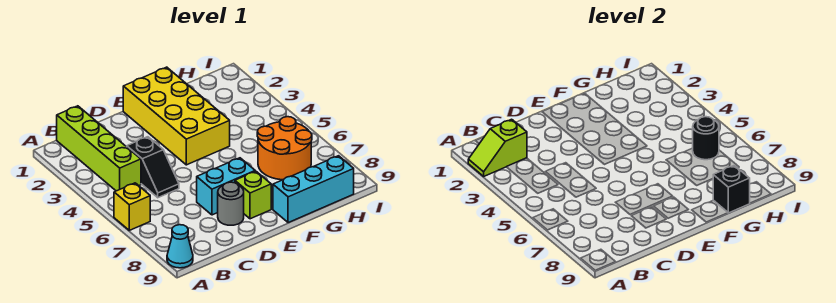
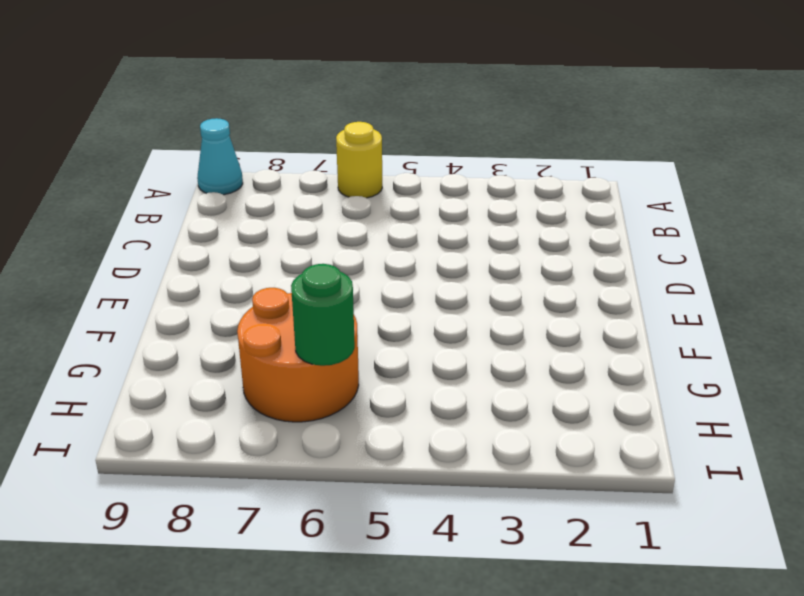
yellow 1x1 round brick [336,122,382,198] -> yellow 1x1 brick [114,183,150,230]
green 1x1 round brick [291,264,355,366] -> black 1x1 round brick [693,117,719,160]
none -> lime 1x4 brick [57,106,141,191]
none -> black 1x2 slope [127,137,179,198]
none -> cyan 1x2 brick [197,158,255,215]

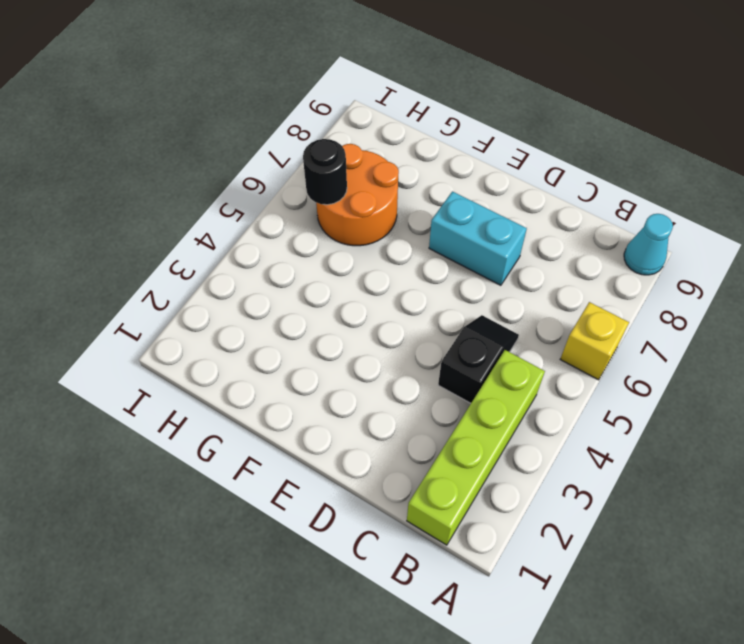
none -> grey 1x1 round brick [218,182,244,225]
none -> yellow 2x4 brick [123,67,230,165]
none -> lime 1x1 brick [235,171,271,219]

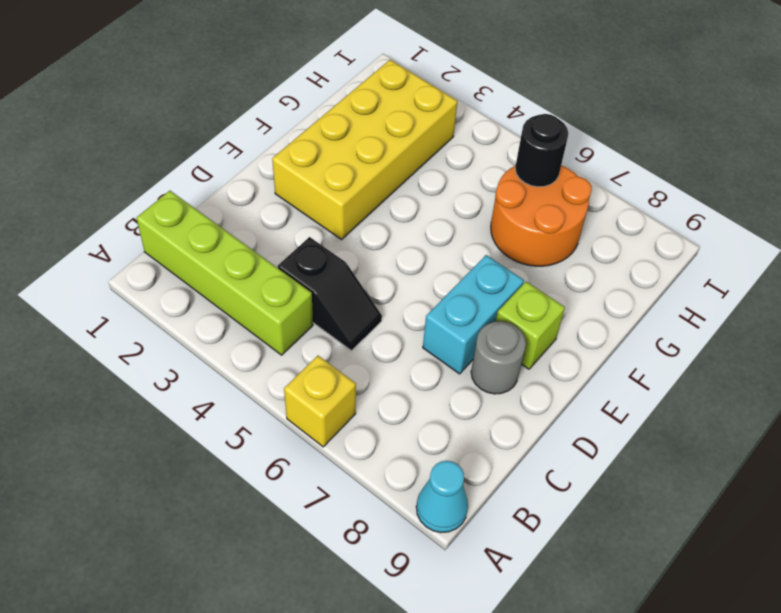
yellow 2x4 brick [272,60,458,240] -> yellow 2x4 brick turned to [123,67,230,165]
none -> cyan 1x3 brick [273,156,354,223]
none -> lime 1x2 slope [468,119,527,176]
none -> black 1x1 brick [713,165,750,213]

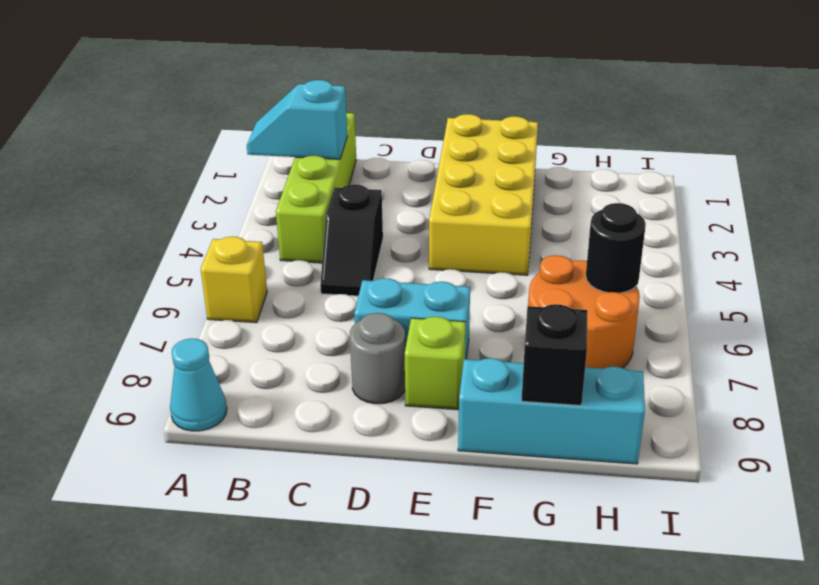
cyan 1x2 slope [247,80,347,159] -> lime 1x2 slope [468,119,527,176]

